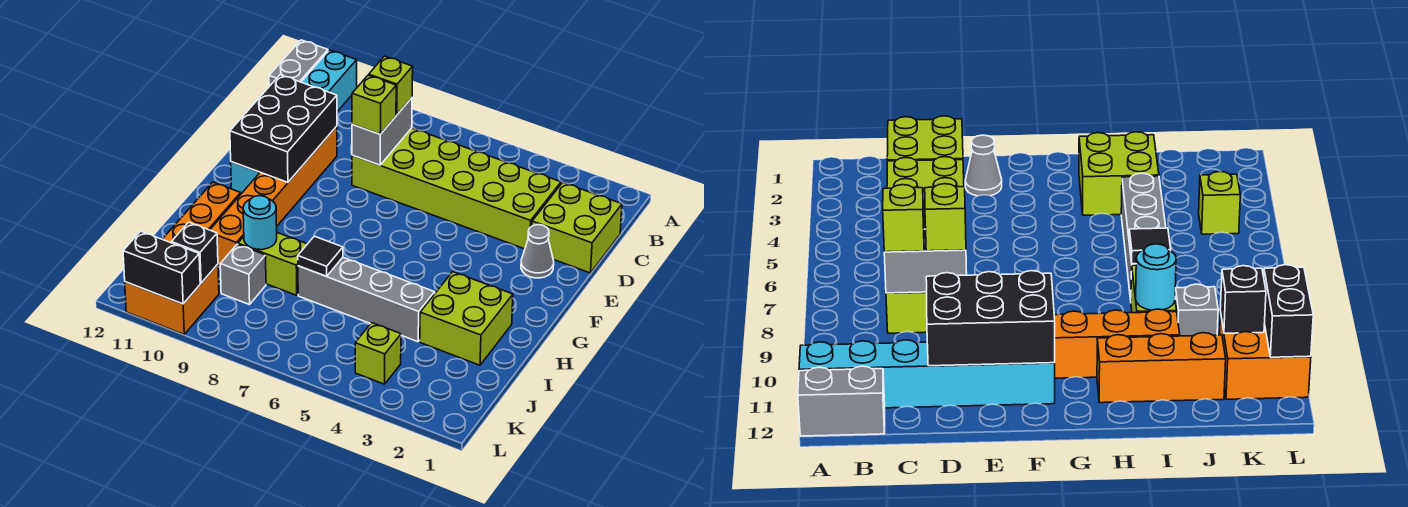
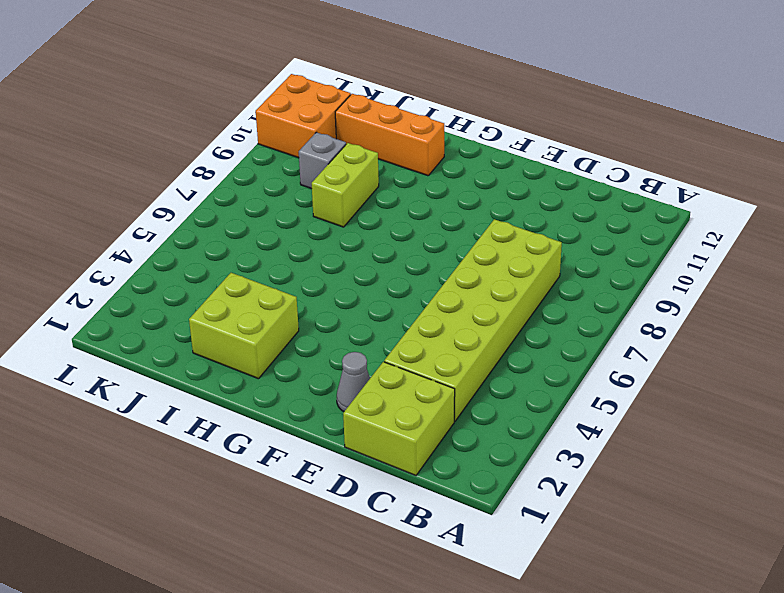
none -> cyan 1x6 brick [231,50,357,194]
none -> grey 1x2 brick [269,40,328,86]
none -> orange 1x6 brick [210,126,337,266]

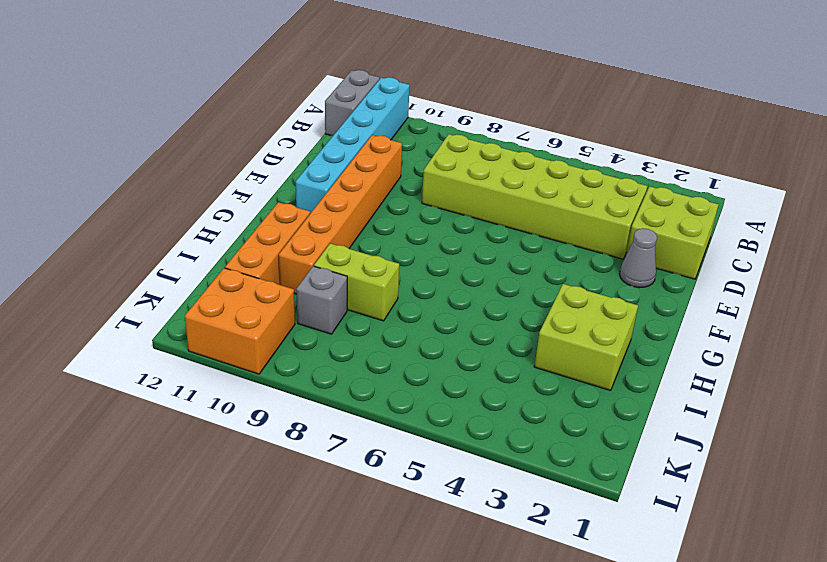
none -> grey 1x4 brick [298,257,435,342]
none -> lime 1x1 brick [355,323,401,384]
none -> grey 1x2 brick [352,98,412,165]

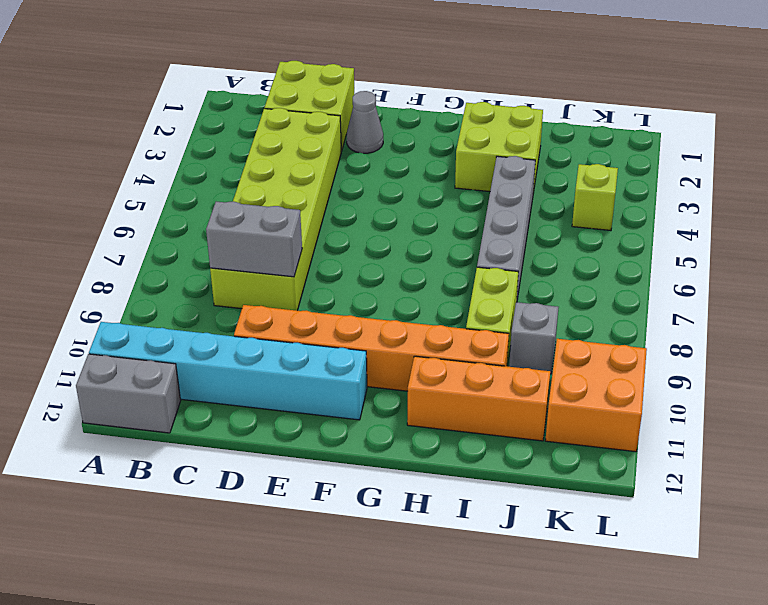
none -> black 2x3 brick [230,75,337,182]
none -> black 1x1 tile [298,236,343,276]
none -> cyan 1x1 round brick [243,196,277,250]

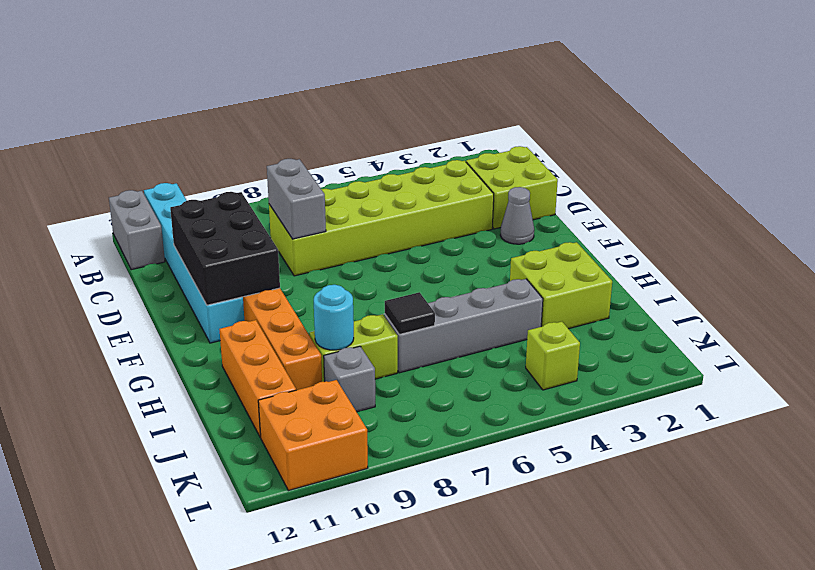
none -> black 1x1 brick [171,222,218,283]
none -> black 1x2 brick [123,231,200,304]
none -> lime 1x1 brick [369,56,413,115]

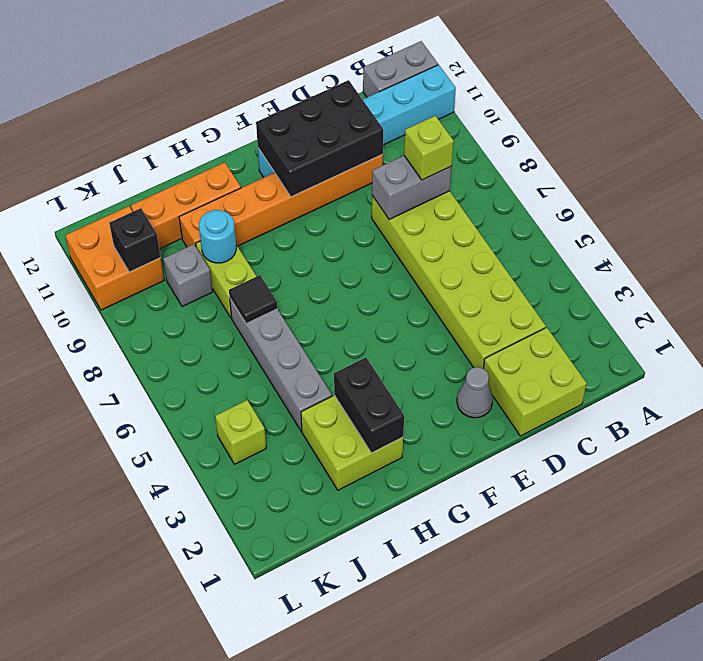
black 1x2 brick [334,358,404,453] -> black 1x2 brick moved to [123,231,200,304]
none -> lime 1x1 brick [352,75,396,134]

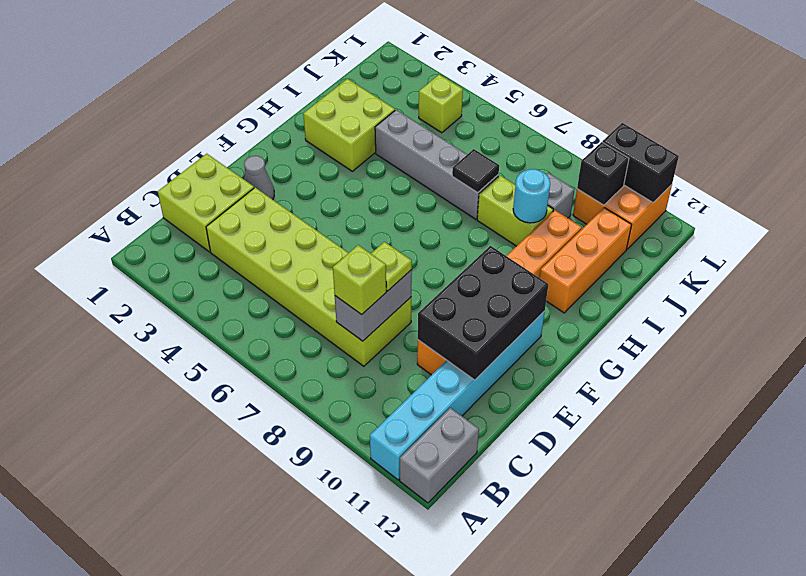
lime 1x1 plate [371,242,412,291] -> lime 1x1 brick [352,75,396,134]

